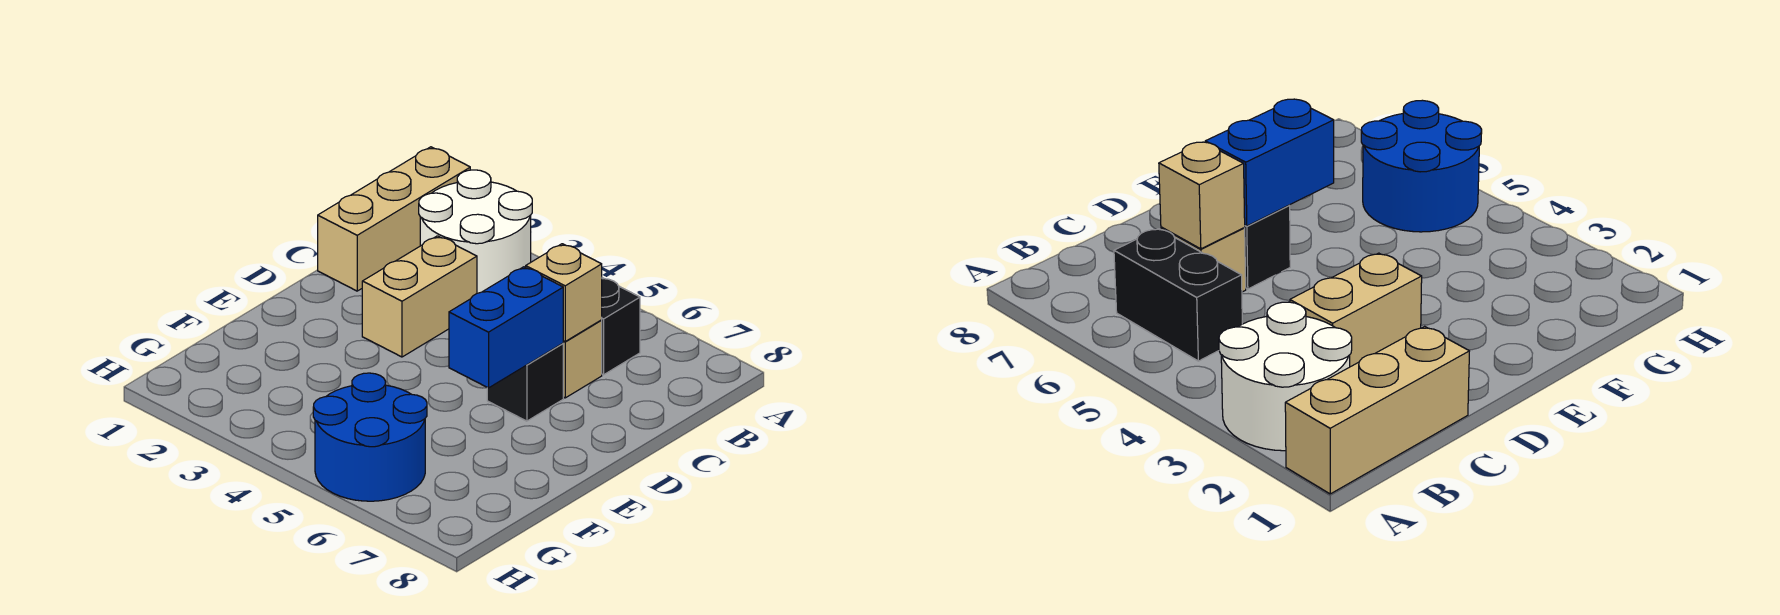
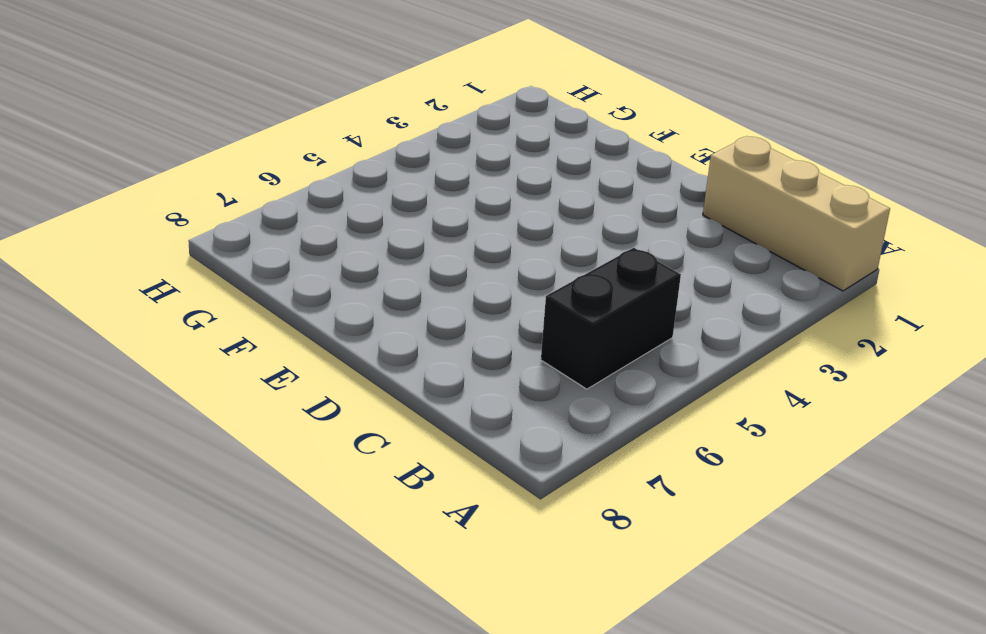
none -> white 2x2 round brick [419,170,532,293]
none -> tan 1x2 brick [362,236,477,357]

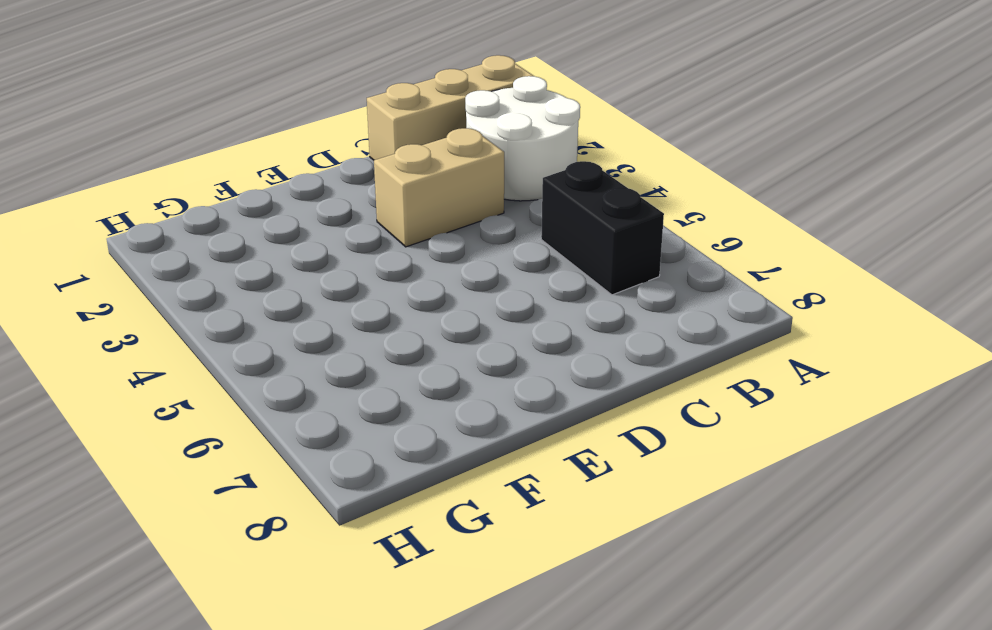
none -> tan 1x1 brick [563,320,602,398]
none -> black 1x1 brick [487,343,563,421]

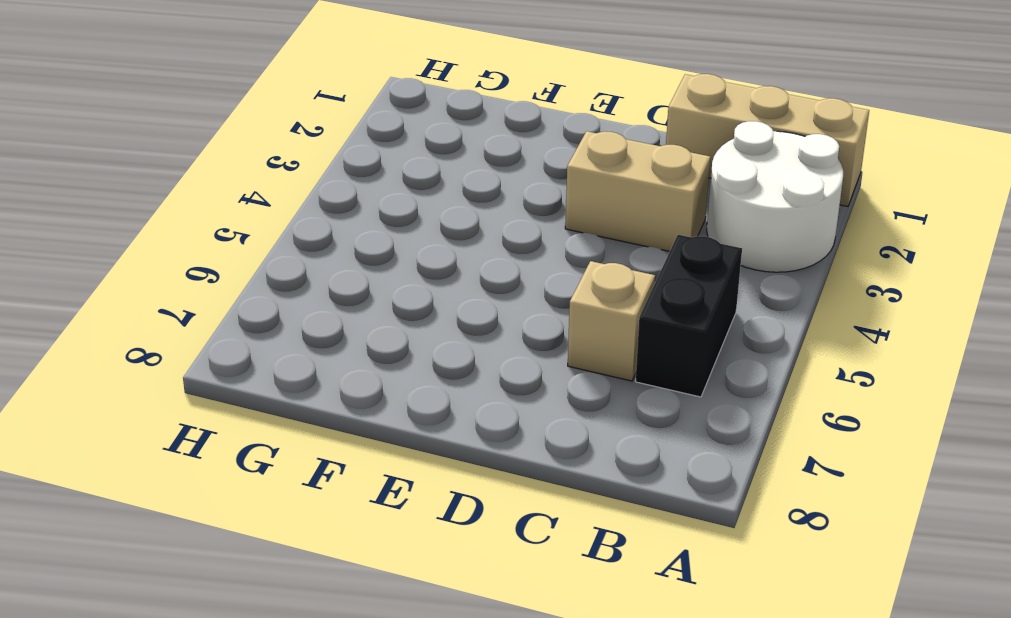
none -> black 1x1 brick [487,343,563,421]
none -> blue 2x2 round brick [313,373,427,501]

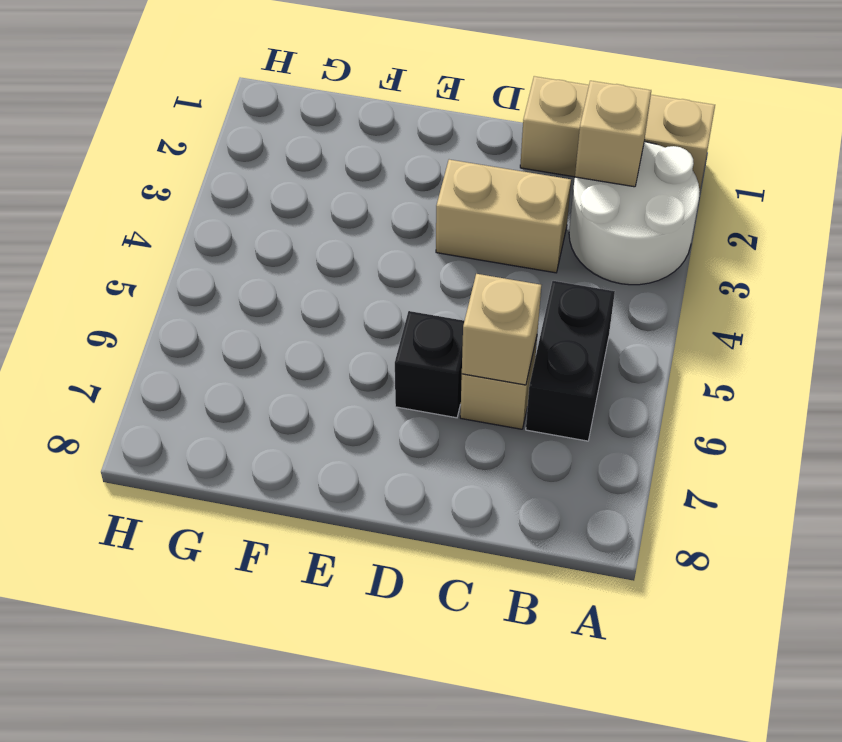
tan 1x1 brick [575,81,651,187] -> none
none -> blue 2x2 round brick [313,373,427,501]
none -> blue 1x2 brick [449,267,563,388]

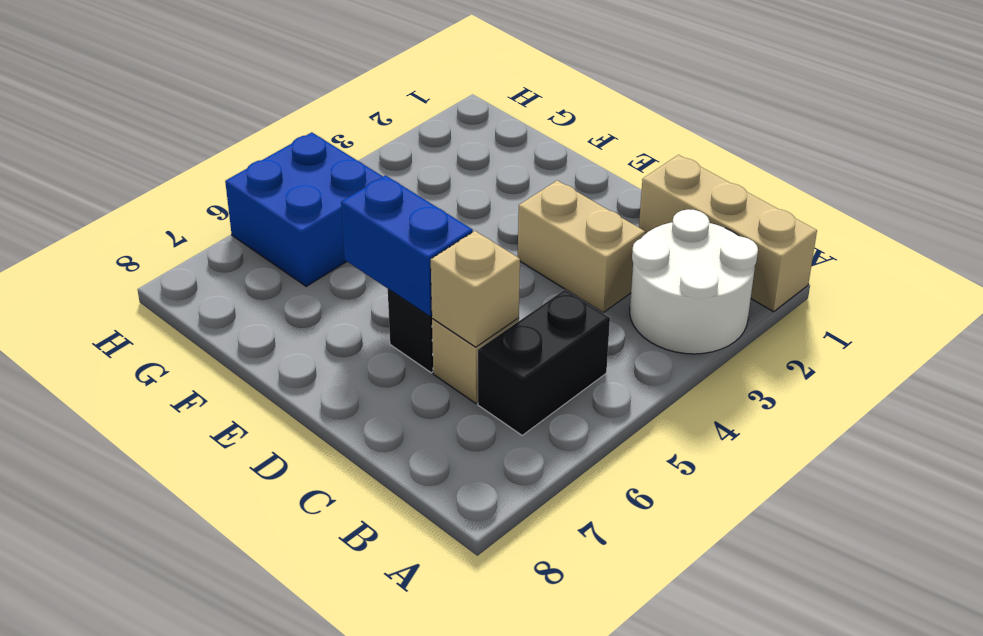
blue 2x2 brick [225,132,383,286] -> blue 2x2 round brick [313,373,427,501]

